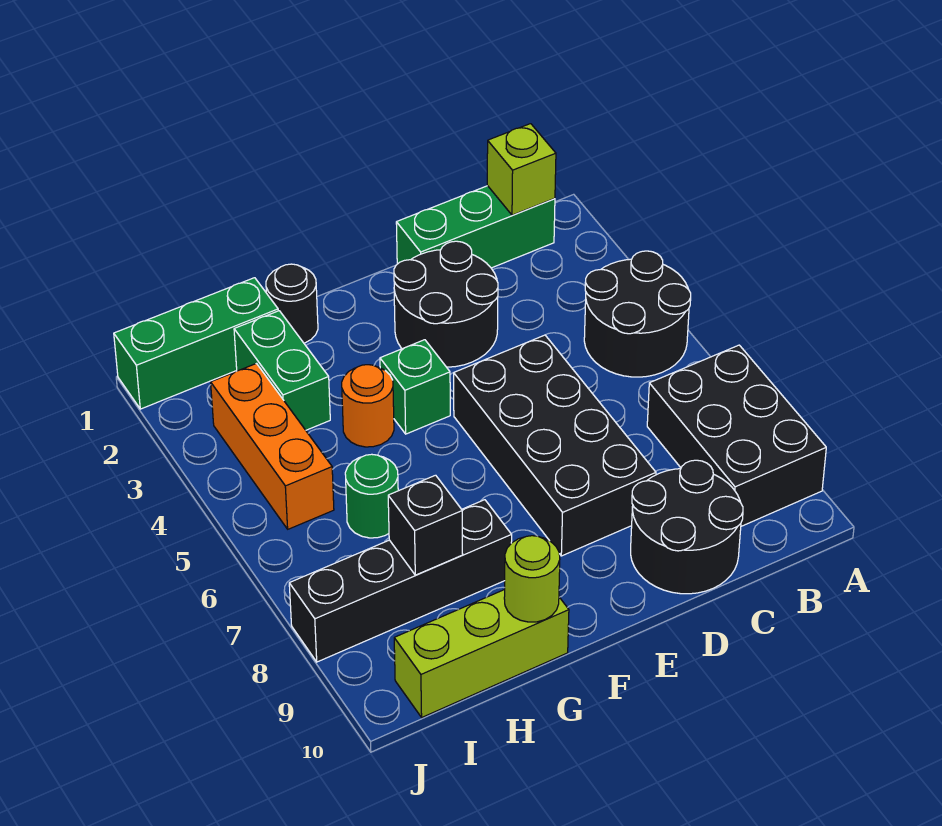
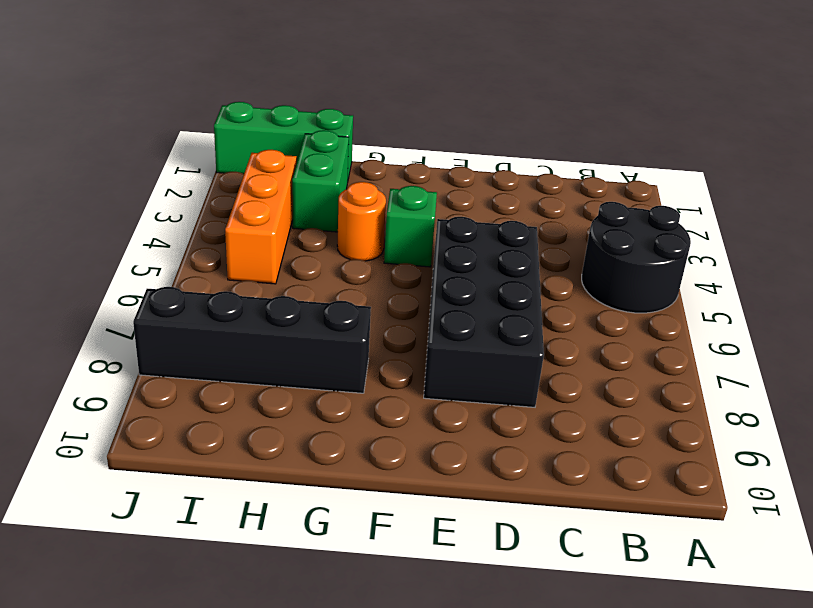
none -> black 2x3 brick [647,345,826,526]
none -> green 1x3 brick [396,186,555,268]
none -> black 2x2 round brick [631,460,743,594]

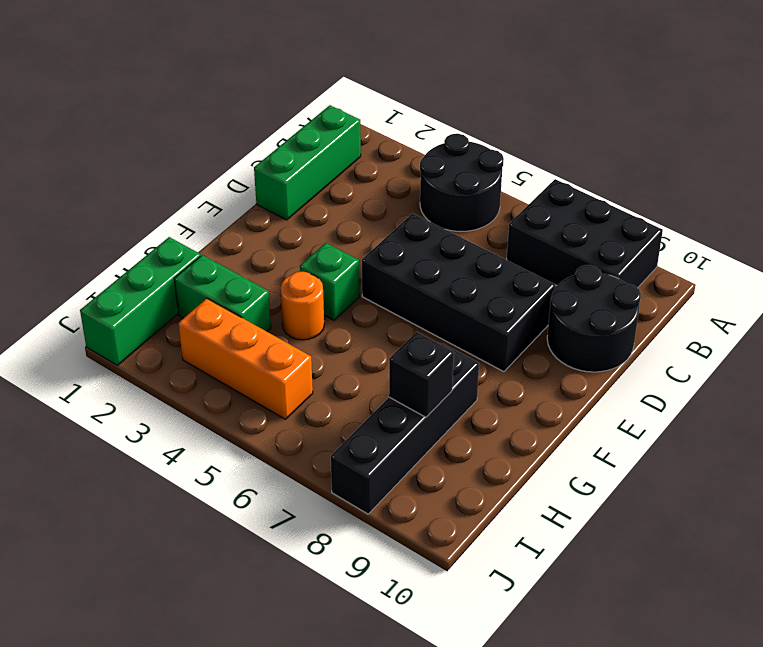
none -> black 2x2 round brick [394,241,498,367]
none -> black 1x1 round brick [266,264,318,343]
none -> lime 1x3 brick [394,590,569,717]

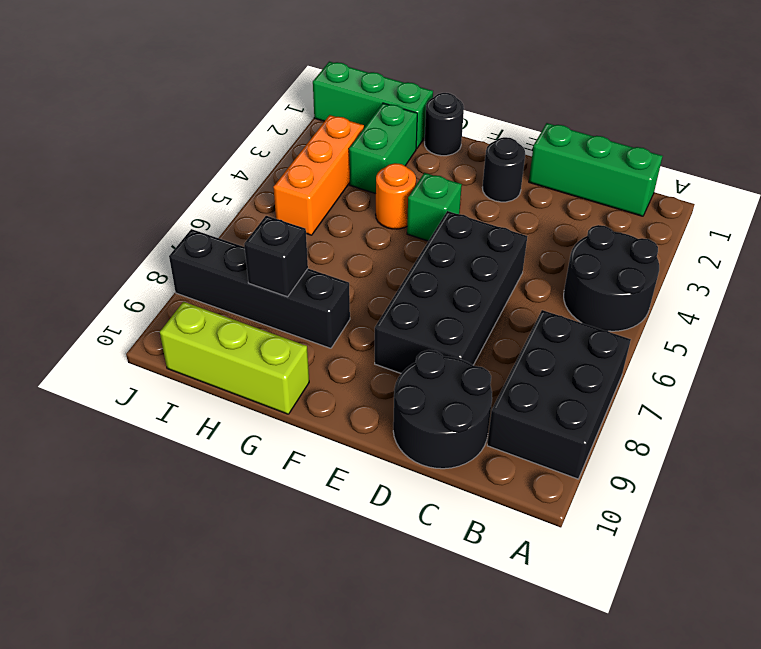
black 1x1 round brick [482,137,525,202] -> black 2x2 round brick [394,241,498,367]
none -> green 1x1 round brick [345,454,398,538]
none -> lime 1x1 brick [487,124,556,215]
none -> lime 1x1 round brick [504,536,560,622]

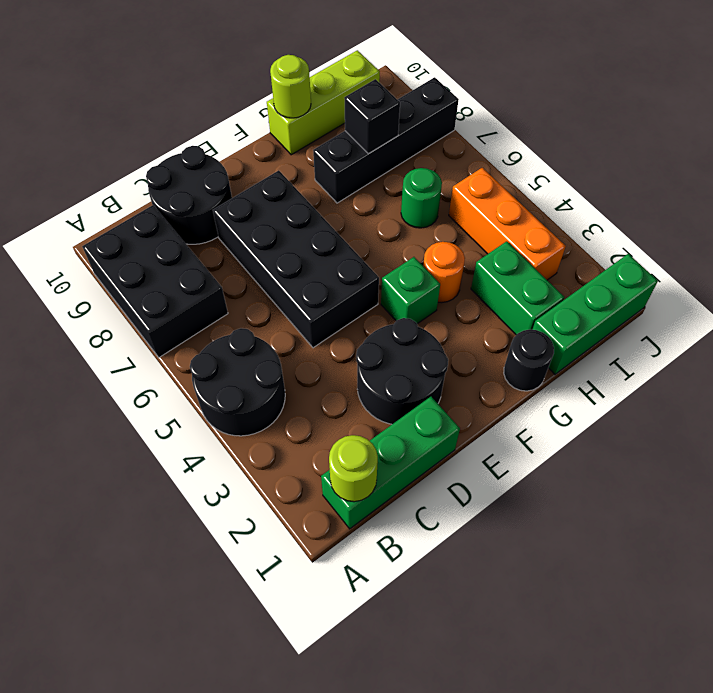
lime 1x1 round brick [329,435,378,502] -> lime 1x1 brick [487,124,556,215]

